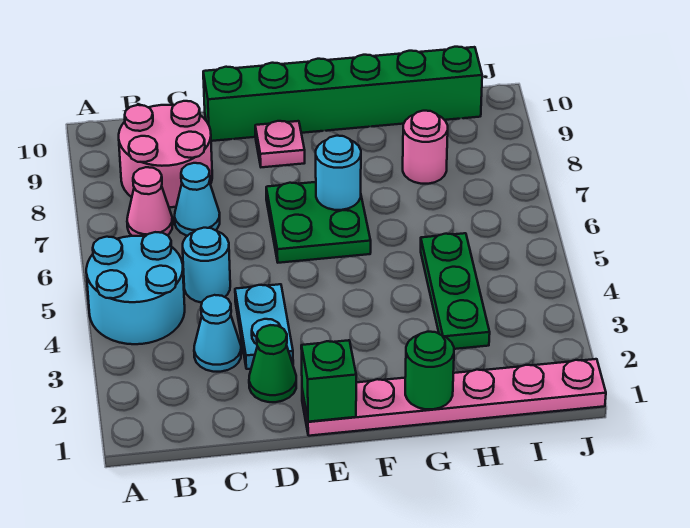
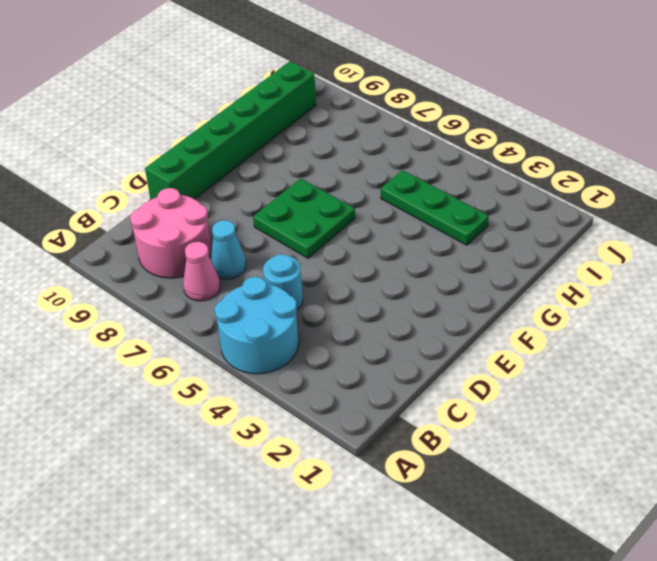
none -> cyan 1x1 cone [194,295,241,372]
none -> green 1x1 cone [249,325,296,402]
none -> cyan 1x2 plate [235,284,293,369]

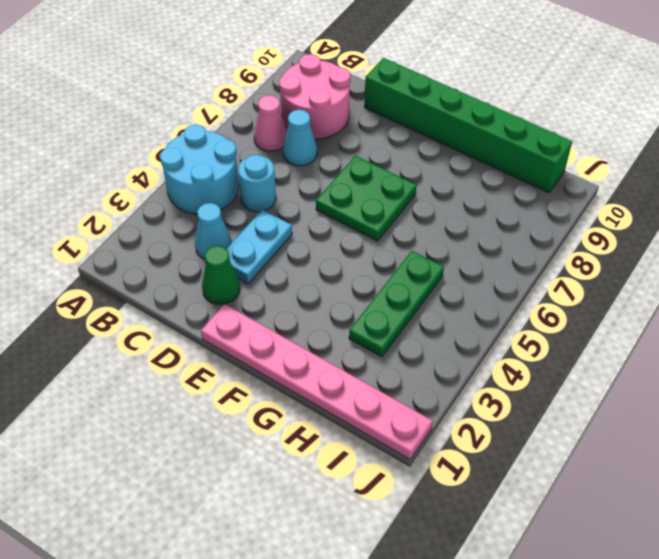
none -> pink 1x1 plate [255,121,305,167]
none -> pink 1x1 round brick [403,111,448,184]
none -> green 1x1 brick [301,340,356,422]

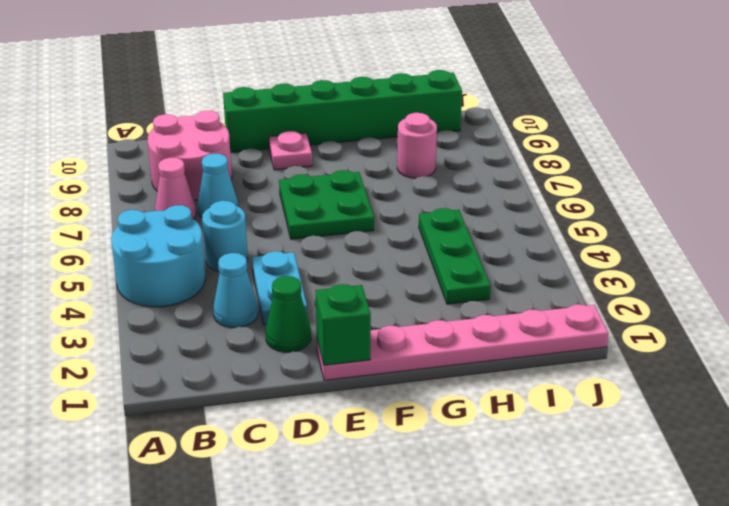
none -> cyan 1x1 round brick [316,136,361,210]
none -> green 1x1 round brick [405,332,454,409]

